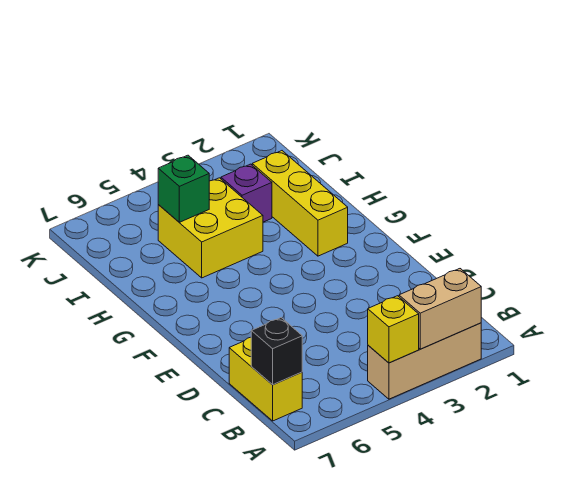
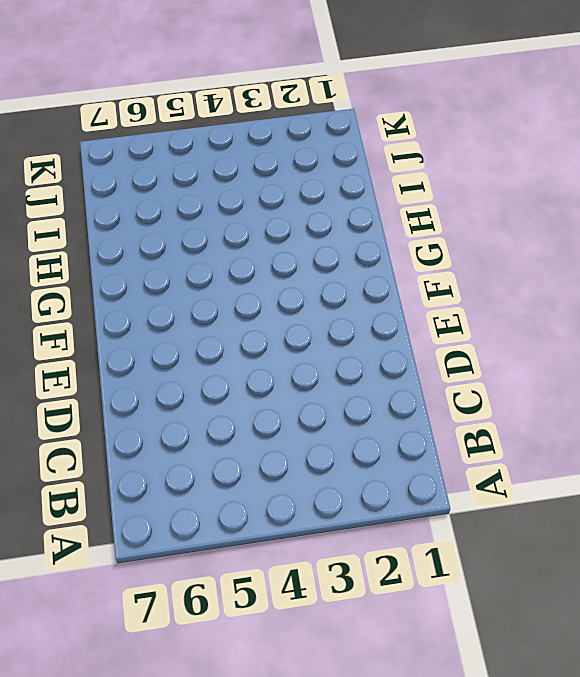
none -> tan 1x3 brick [368,323,481,399]
none -> yellow 1x2 brick [229,337,302,421]

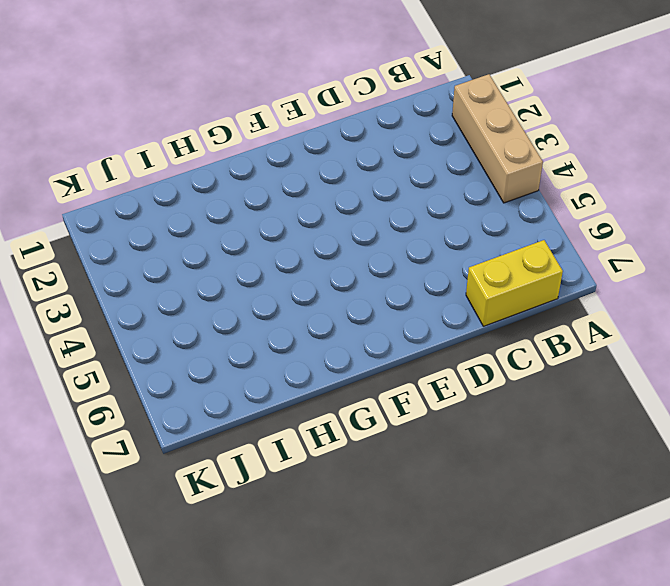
none -> yellow 1x3 brick [252,151,348,256]
none -> yellow 2x2 brick [158,178,263,278]

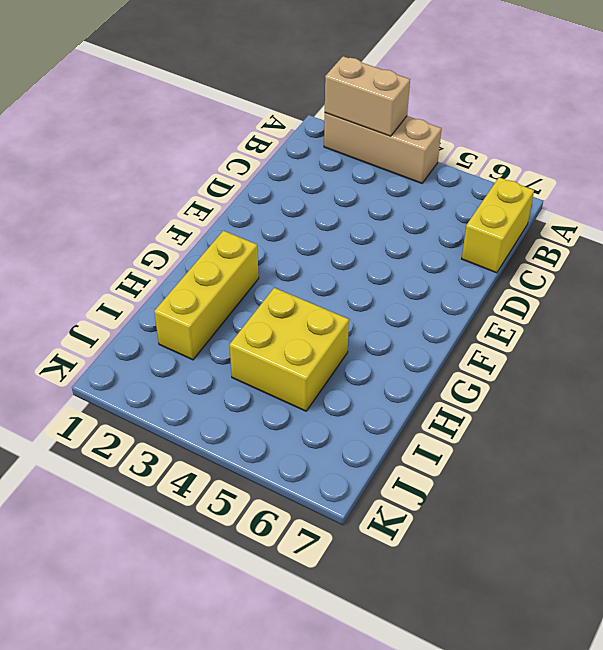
none -> purple 1x1 brick [221,164,272,222]
none -> yellow 1x1 brick [368,296,419,363]

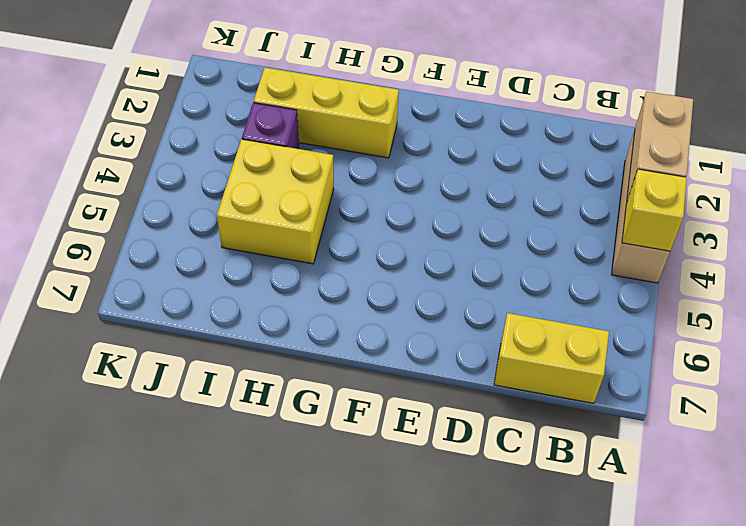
none -> black 1x1 brick [251,318,302,385]
none -> green 1x1 brick [158,155,209,222]

